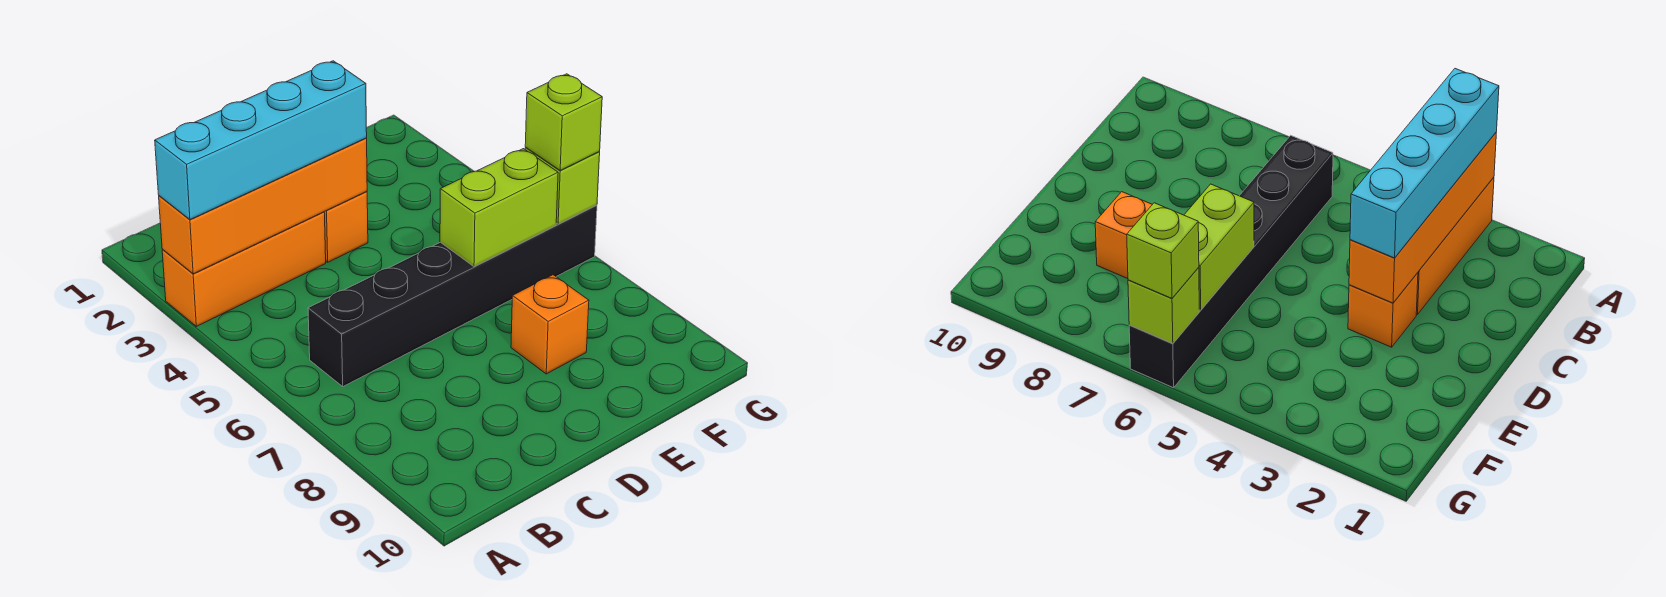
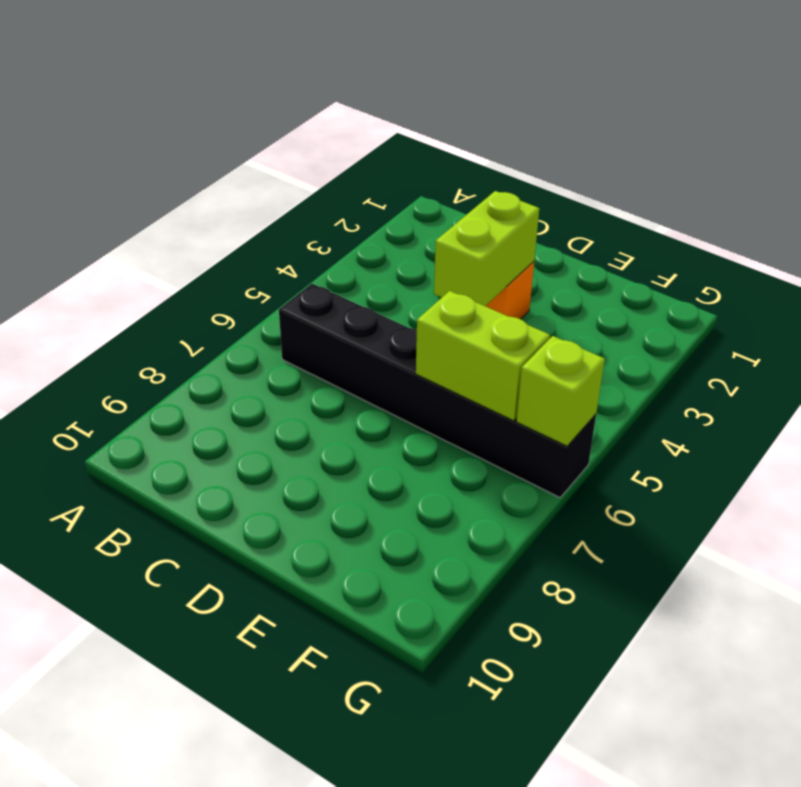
lime 1x2 brick [434,191,539,306] -> orange 1x4 brick [159,138,367,274]
none -> orange 1x3 brick [162,212,326,326]
none -> orange 1x1 brick [511,275,589,374]

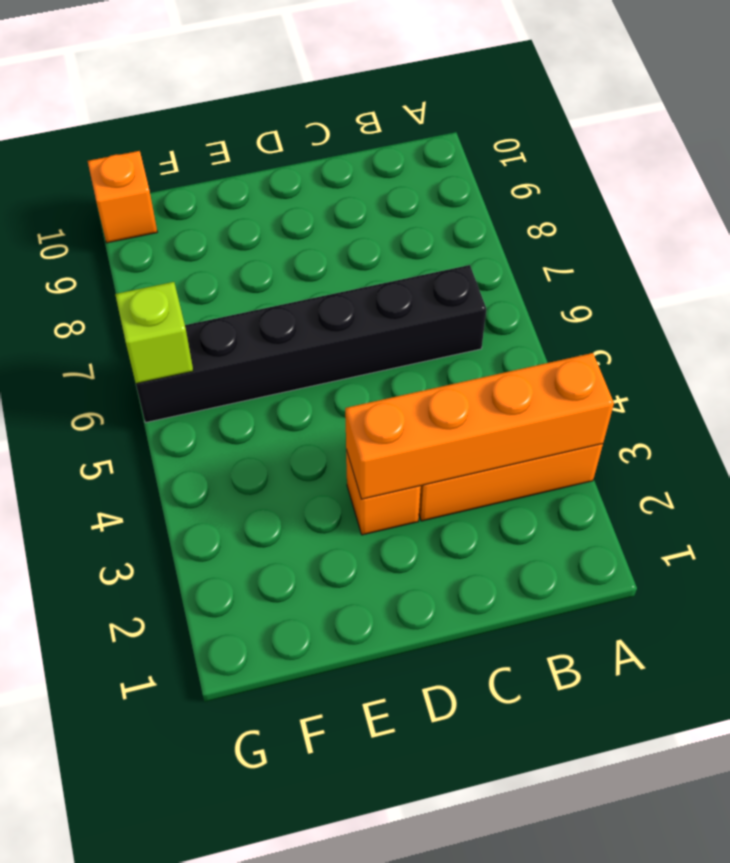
orange 1x1 brick [88,151,157,243] -> orange 1x1 brick moved to [511,275,589,374]
none -> lime 1x2 brick [440,149,558,267]
none -> cyan 1x4 brick [155,61,367,220]

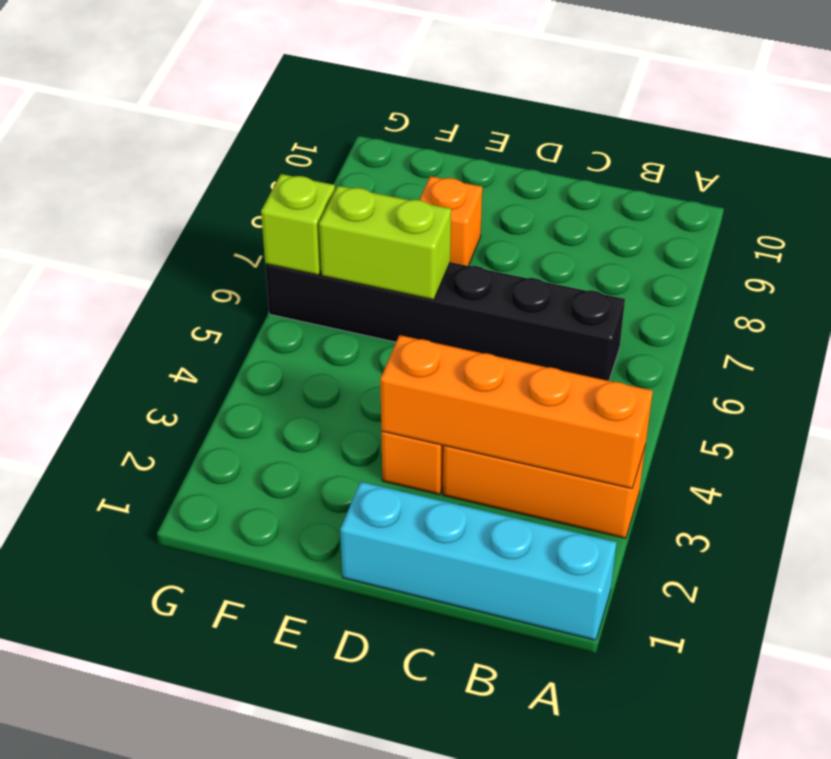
cyan 1x4 brick [340,482,617,640] -> cyan 1x4 brick moved to [155,61,367,220]
none -> lime 1x1 brick [525,74,602,170]

